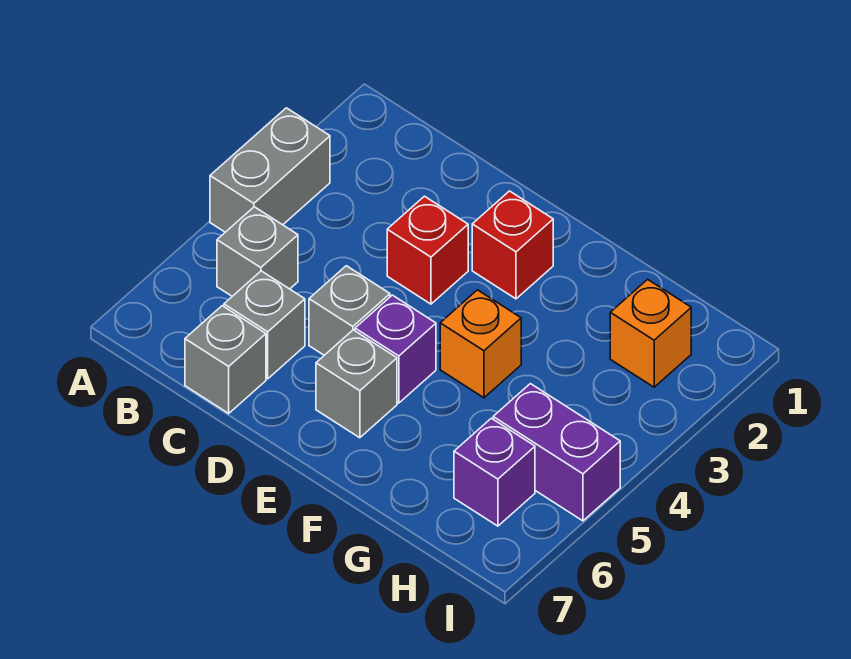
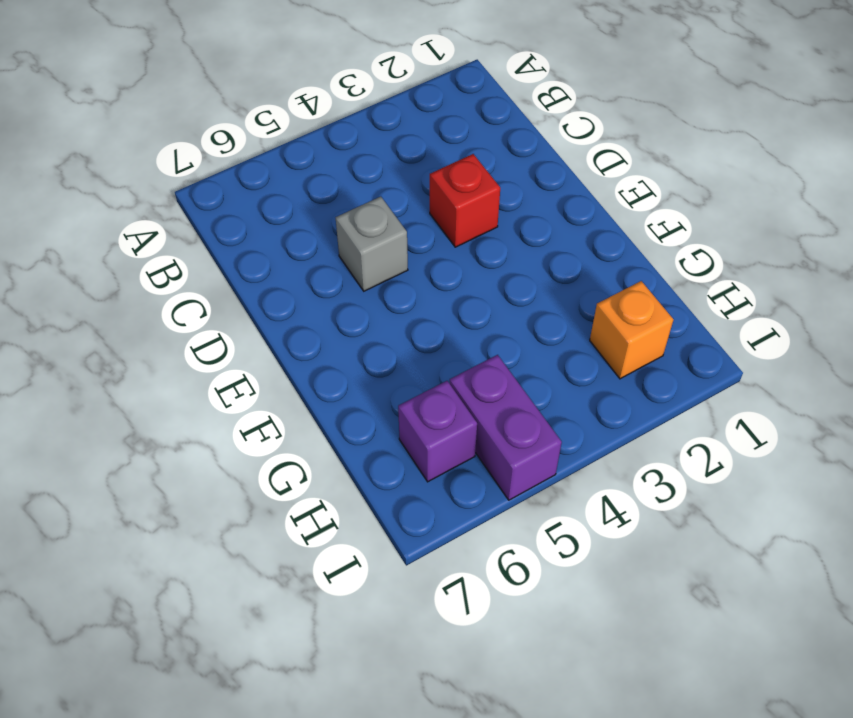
none -> grey 1x2 brick [210,108,330,232]
none -> grey 1x1 brick [217,207,298,296]
none -> grey 1x1 brick [224,271,305,379]

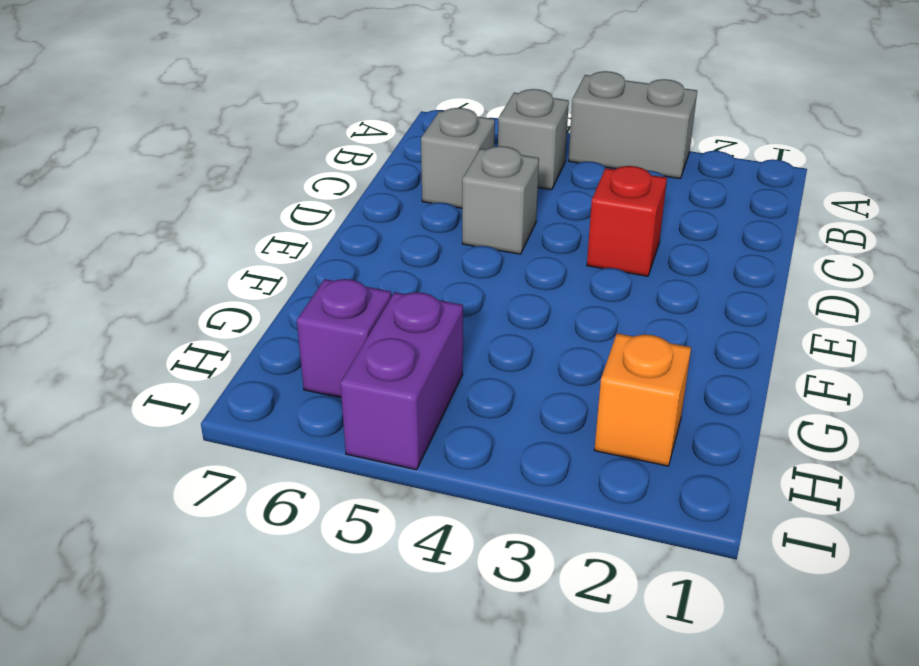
none -> grey 1x1 brick [185,306,266,413]
none -> red 1x1 brick [472,191,553,299]
none -> purple 1x1 brick [355,295,436,403]

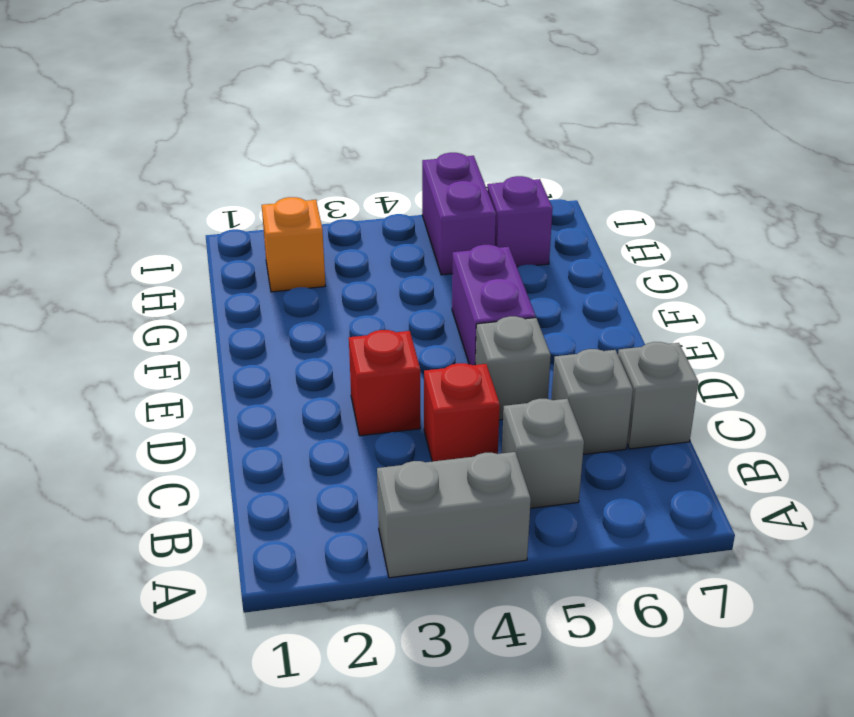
red 1x1 brick [424,363,500,461] -> red 1x1 brick moved to [472,191,553,299]
purple 1x2 brick [452,245,536,365] -> purple 1x1 brick [355,295,436,403]
none -> grey 1x1 brick [316,330,397,438]
none -> orange 1x1 brick [440,290,521,398]

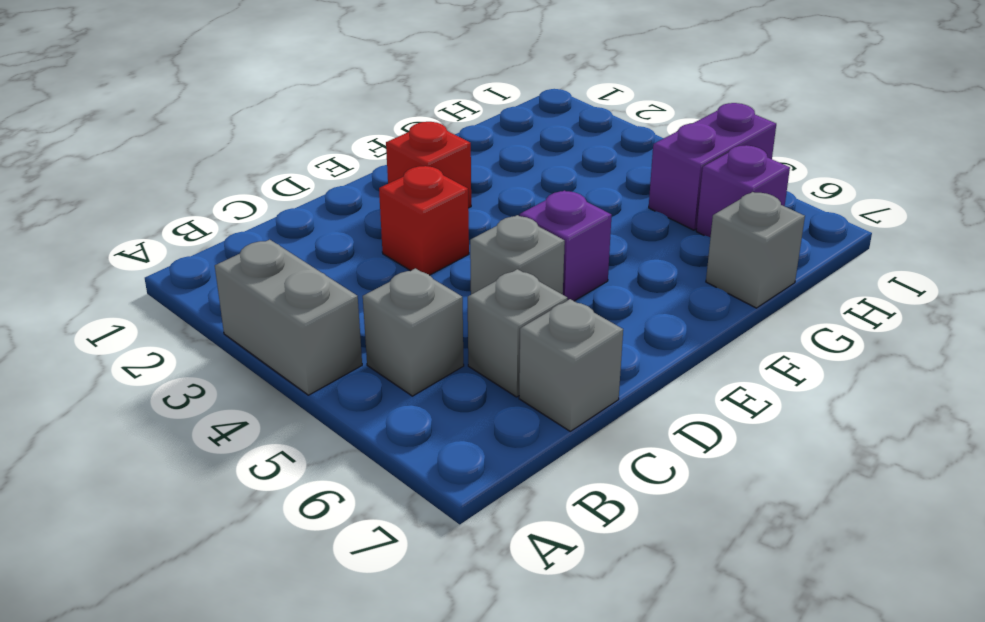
grey 1x1 brick [706,192,805,308] -> grey 1x1 brick moved to [316,330,397,438]
none -> orange 1x1 brick [440,290,521,398]
none -> orange 1x1 brick [610,279,691,387]

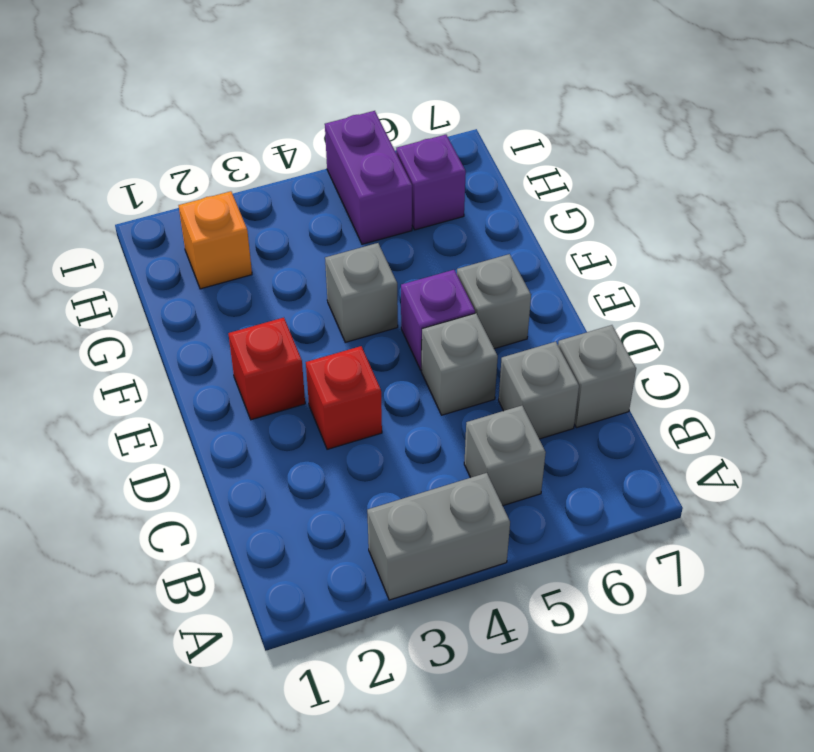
grey 1x1 brick [325,243,398,342] -> orange 1x1 brick [440,290,521,398]

